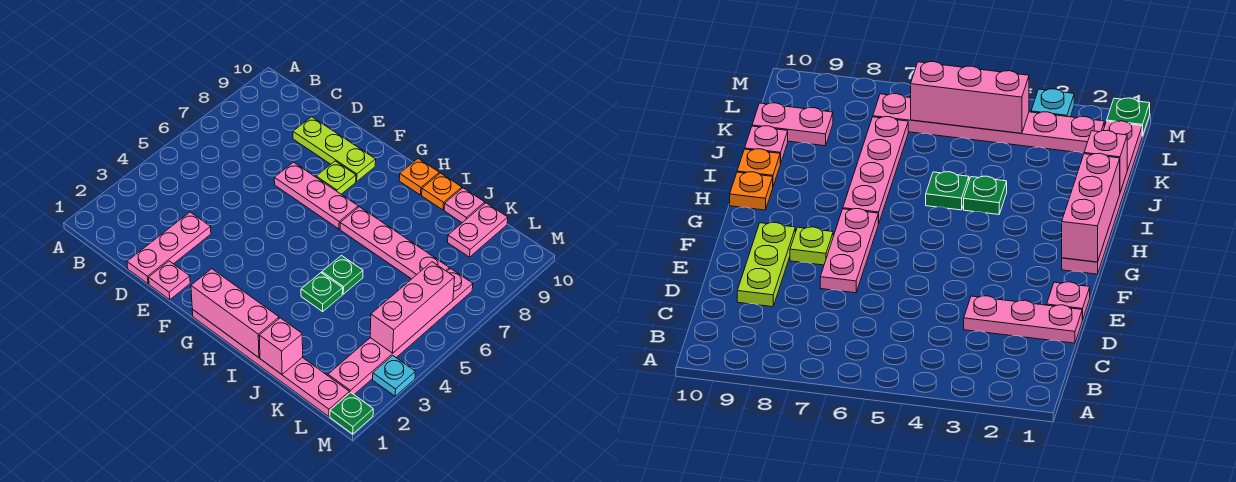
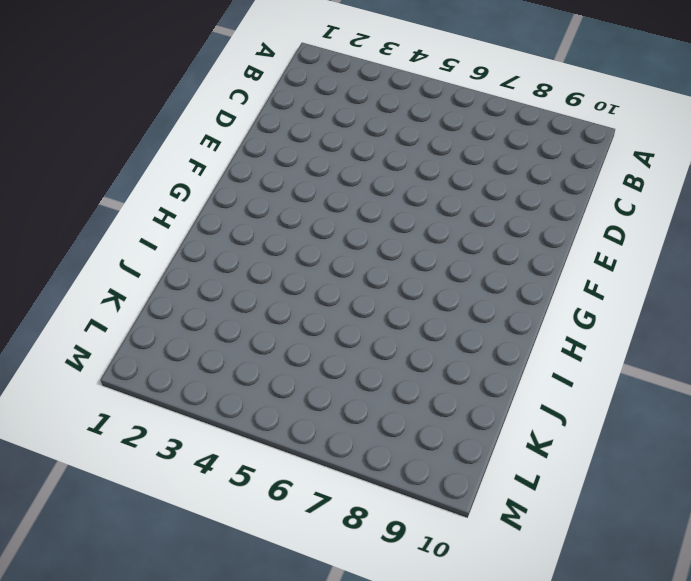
none -> pink 1x3 plate [127,212,211,284]
none -> lime 1x3 plate [293,117,376,181]
none -> pink 1x1 plate [149,261,190,300]

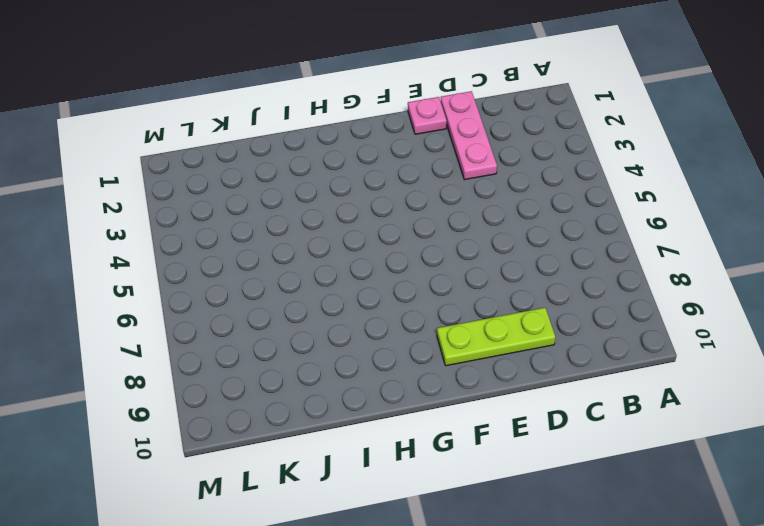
none -> pink 1x3 plate [274,162,358,229]
none -> lime 1x1 plate [316,161,356,194]
none -> pink 1x6 plate [192,309,349,417]

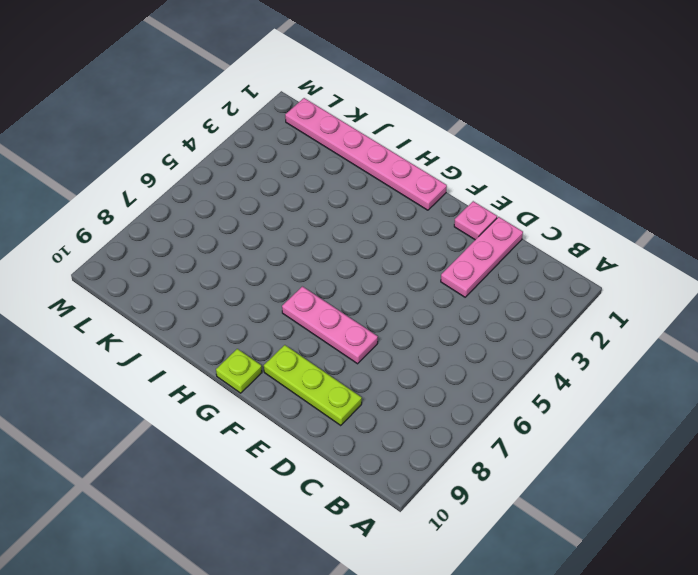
lime 1x1 plate [216,349,262,393] -> lime 1x1 plate moved to [316,161,356,194]
none -> pink 1x4 plate [340,207,449,279]
none -> orange 1x1 plate [399,159,439,195]
none -> green 1x1 plate [301,273,343,311]

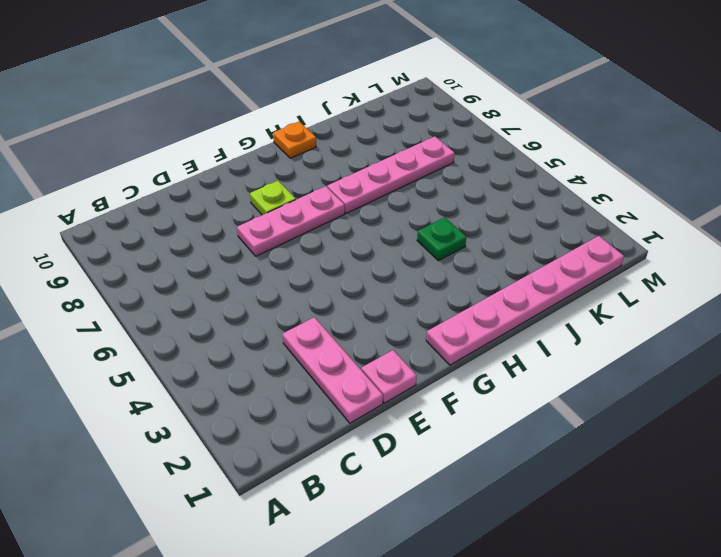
none -> lime 1x3 plate [293,117,376,181]
none -> green 1x1 plate [322,256,363,294]
none -> orange 1x1 plate [422,173,462,210]

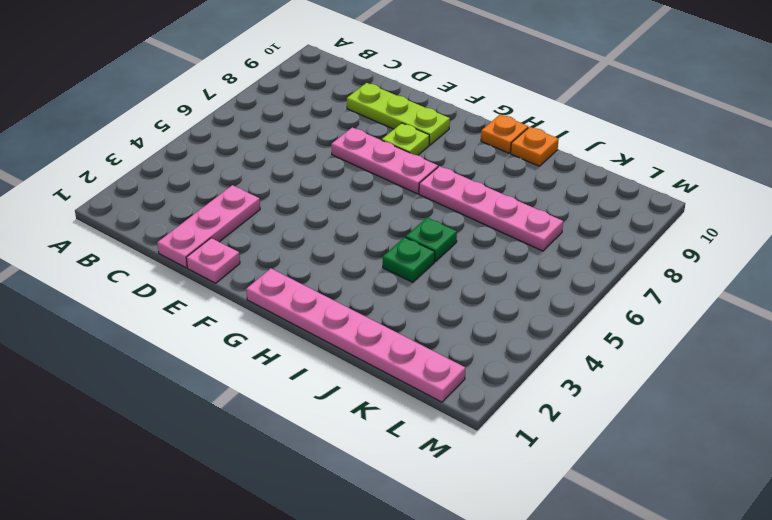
none -> pink 1x1 plate [444,188,485,223]
none -> pink 1x2 plate [448,203,508,257]
none -> pink 1x6 plate [328,269,473,394]

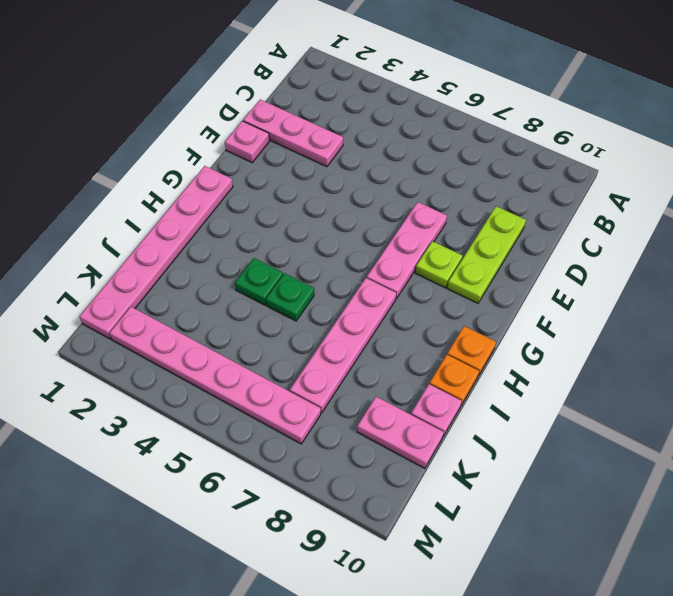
none -> green 1x1 plate [330,392,373,434]
none -> cyan 1x1 plate [373,356,415,396]
none -> pink 1x3 brick [191,269,279,358]

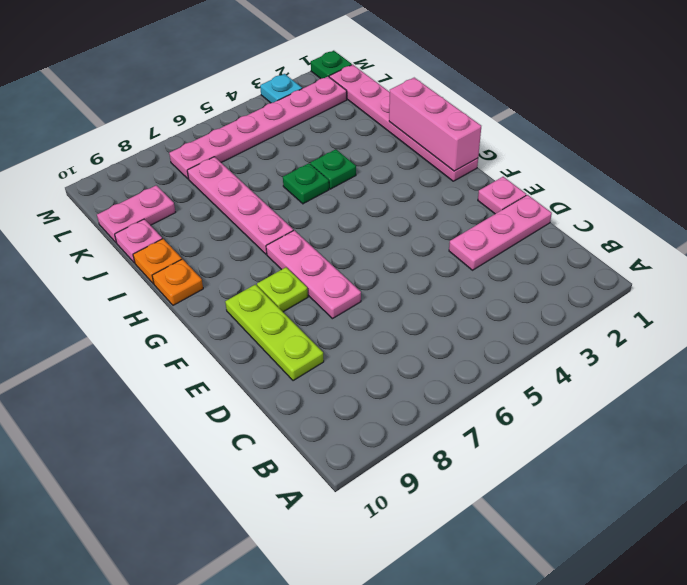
none -> pink 1x1 brick [259,318,303,374]
none -> pink 1x3 brick [370,262,455,353]

